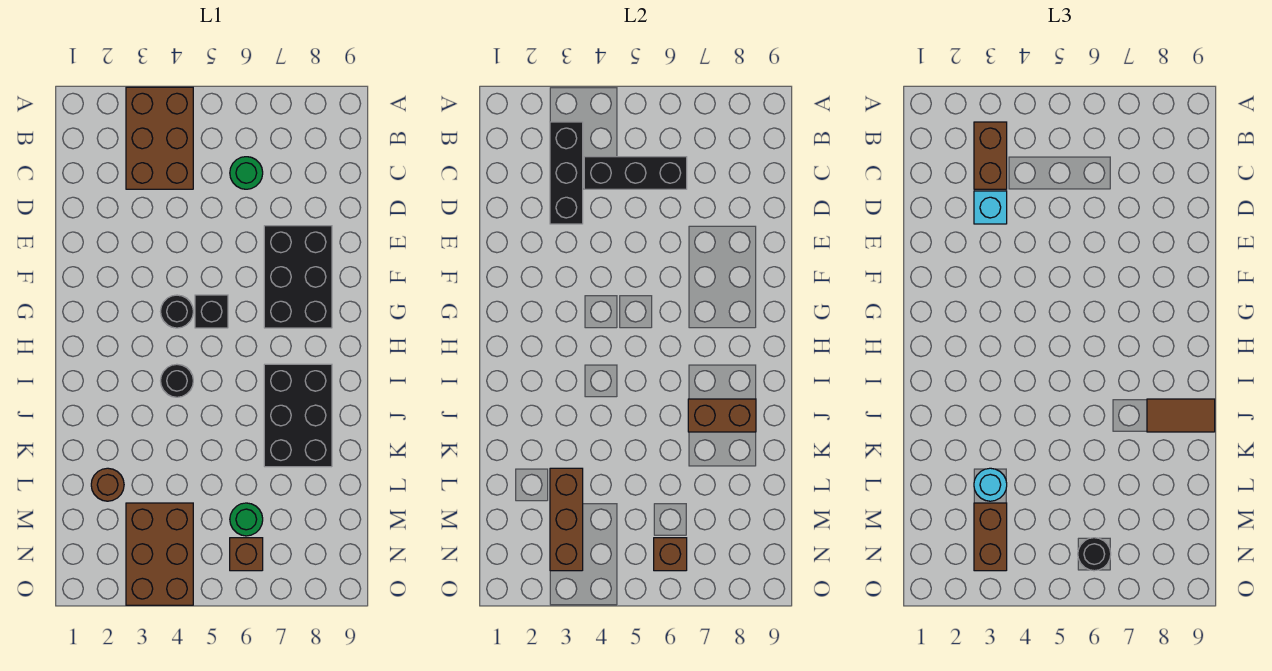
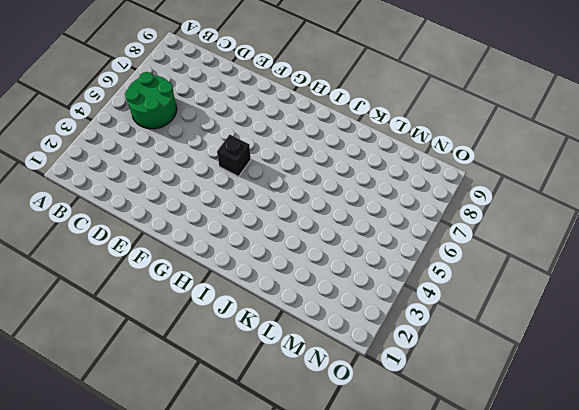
green 2x2 round brick [125,72,177,129] -> green 1x1 round brick [230,157,263,189]
none -> brown 2x3 brick [126,87,193,189]
none -> black 2x3 brick [264,226,332,328]
none -> black 1x1 round brick [161,295,193,328]

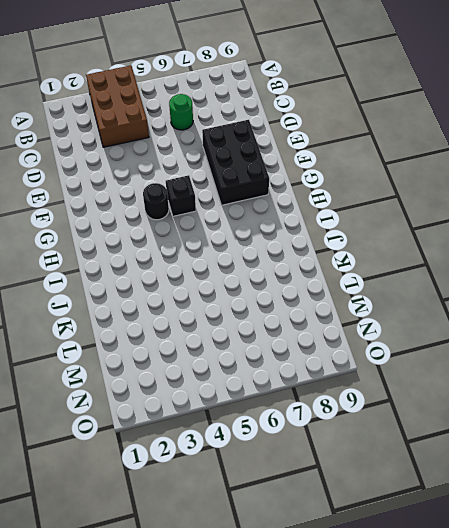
none -> black 1x1 round brick [161,364,193,397]
none -> black 2x3 brick [264,364,332,467]
none -> brown 1x1 round brick [91,468,124,501]

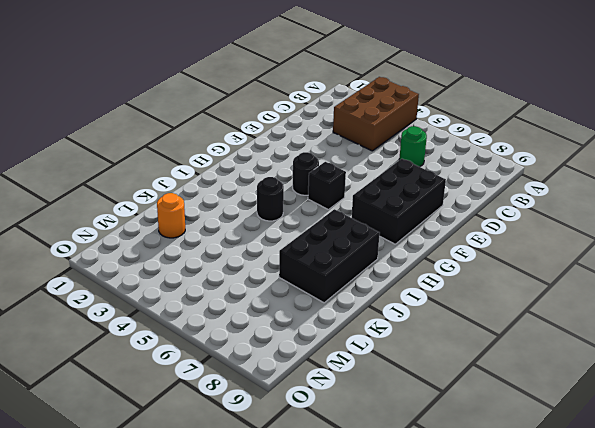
orange 1x1 round brick [157,193,185,238] -> brown 1x1 round brick [91,468,124,501]
none -> brown 2x3 brick [126,503,193,605]
none -> green 1x1 round brick [230,503,263,536]
none -> brown 1x1 brick [230,538,263,571]

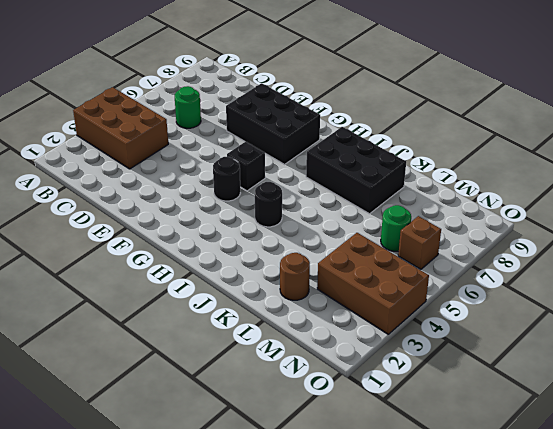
none -> black 1x3 brick [550,122,583,224]
none -> black 1x3 brick [584,157,687,189]
none -> brown 1x2 brick [688,399,756,432]

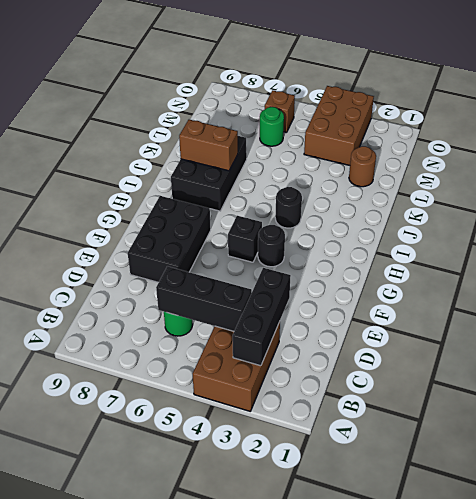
none -> brown 1x3 brick [550,468,583,571]
none -> brown 1x1 brick [654,538,687,571]
none -> brown 1x2 brick [974,122,1007,189]

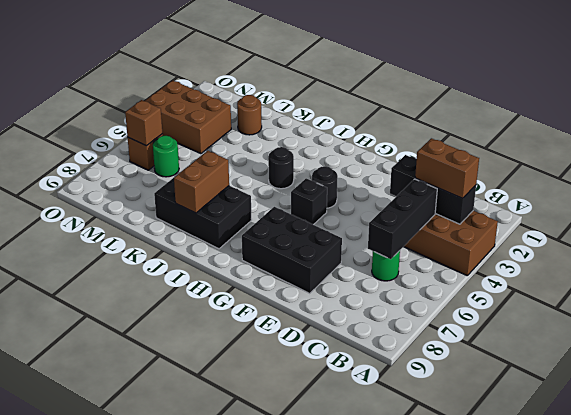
none -> brown 1x3 brick [550,468,583,571]
none -> cyan 1x1 brick [974,191,1007,224]
none -> brown 1x2 tile [1147,399,1215,432]

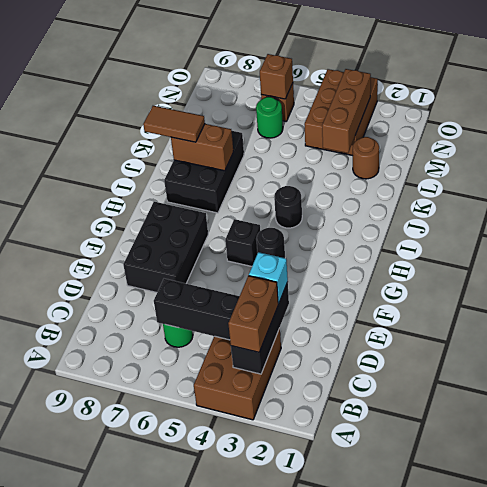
none -> cyan 1x1 round brick [974,468,1007,501]
none -> brown 1x2 brick [974,503,1007,571]
none -> black 1x1 round brick [1078,538,1111,571]

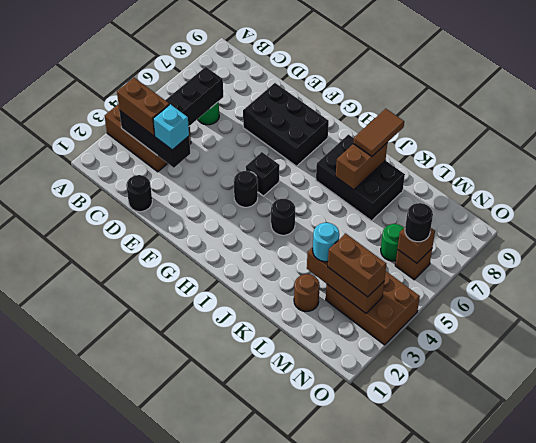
black 1x1 round brick [126,175,152,212] -> none

